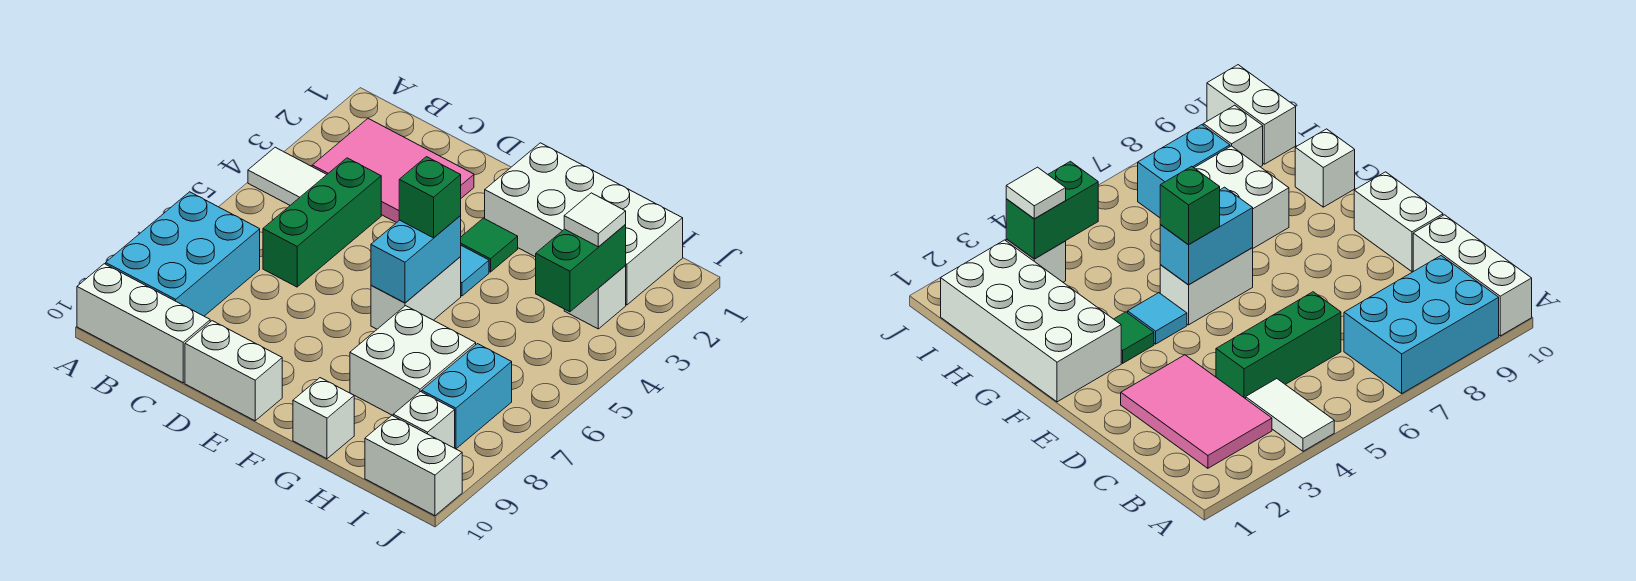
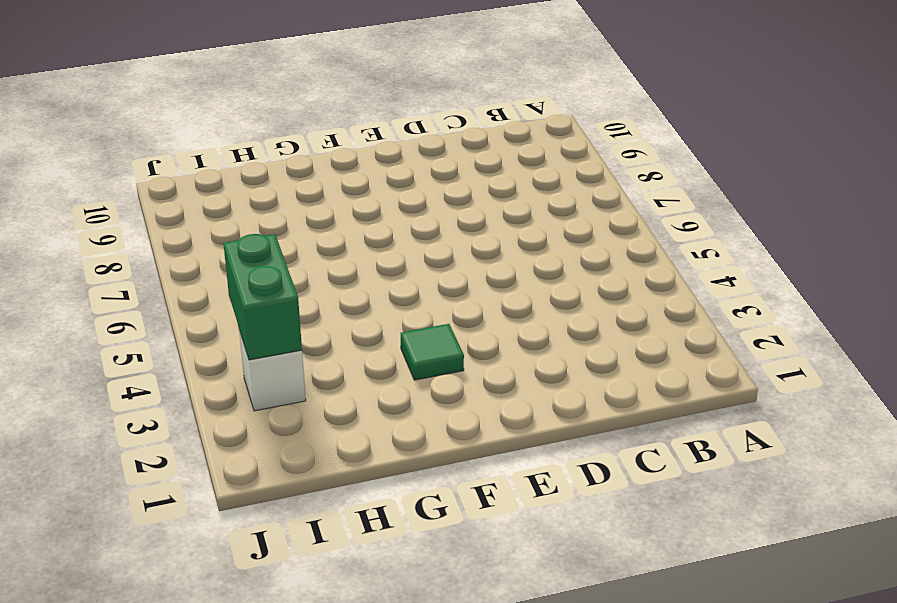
none -> white 1x2 tile [248,147,327,205]
none -> cyan 2x3 brick [106,192,260,316]
none -> white 1x3 brick [77,264,210,383]

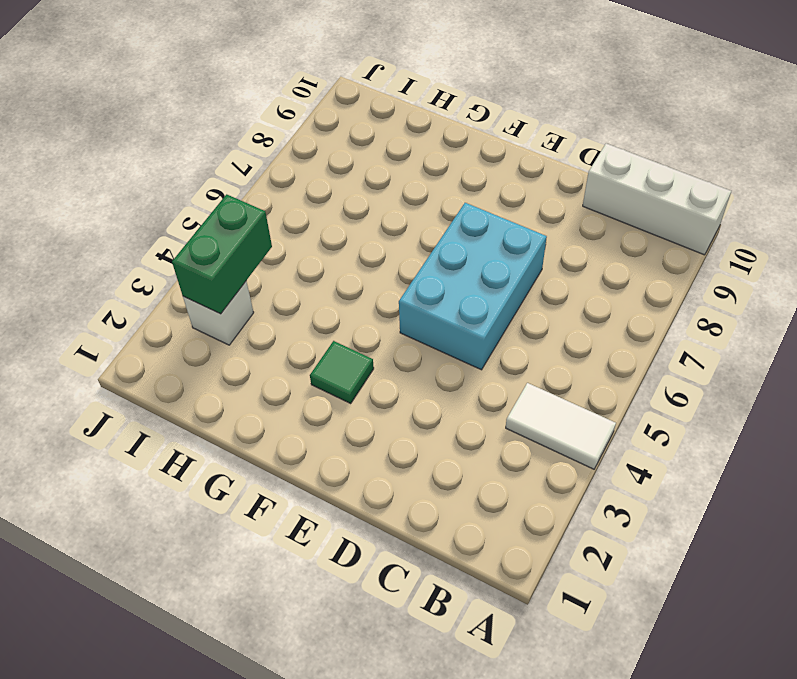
cyan 2x3 brick [399,203,547,370] -> cyan 2x3 brick moved to [106,192,260,316]
none -> pink 2x3 tile [312,119,474,223]
none -> green 1x3 brick [263,158,381,287]
none -> white 1x2 brick [185,321,282,421]

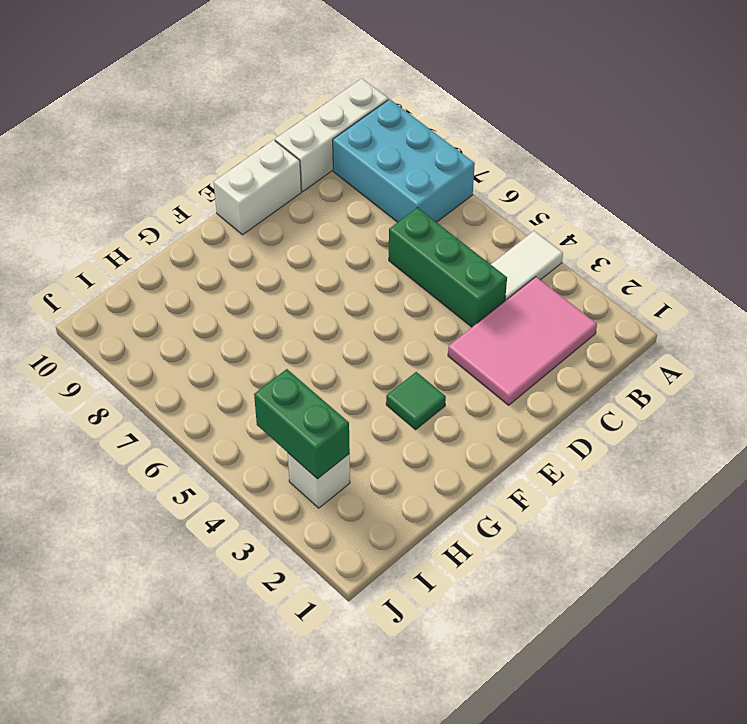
none -> white 2x4 brick [485,143,683,305]
none -> cyan 1x1 tile [460,246,489,296]
none -> white 1x2 brick [371,257,461,329]

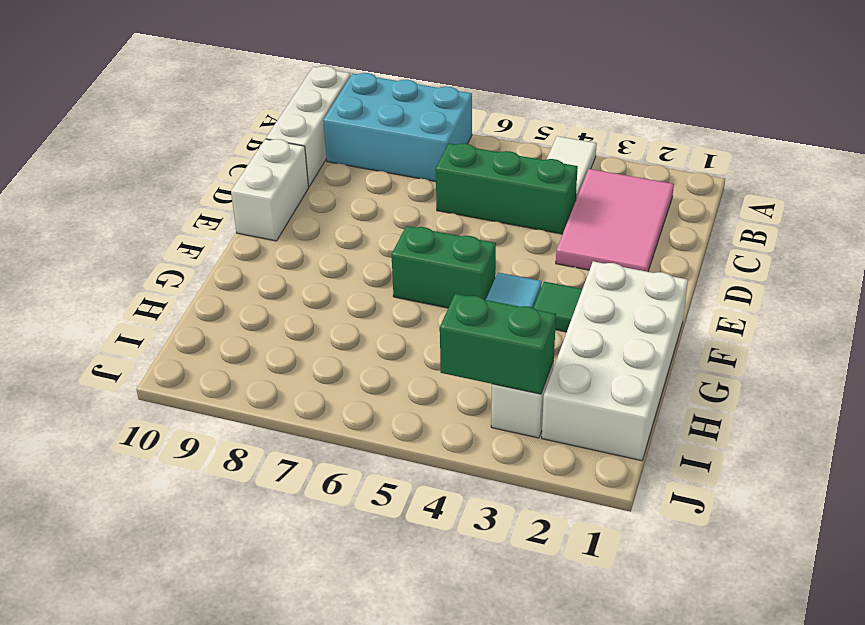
green 1x2 brick [392,226,496,308] -> white 1x2 brick [371,257,461,329]
none -> white 2x2 brick [350,306,476,416]
none -> white 1x1 brick [293,378,354,459]
none -> cyan 1x2 brick [422,344,512,449]

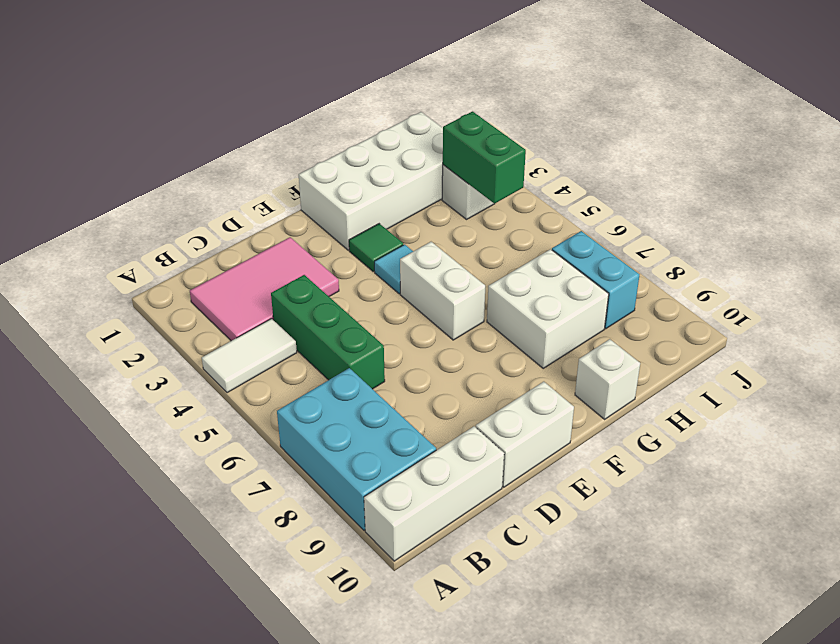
none -> white 1x1 brick [393,392,455,448]
none -> white 1x2 brick [365,416,462,516]
none -> cyan 1x2 brick [371,216,461,303]

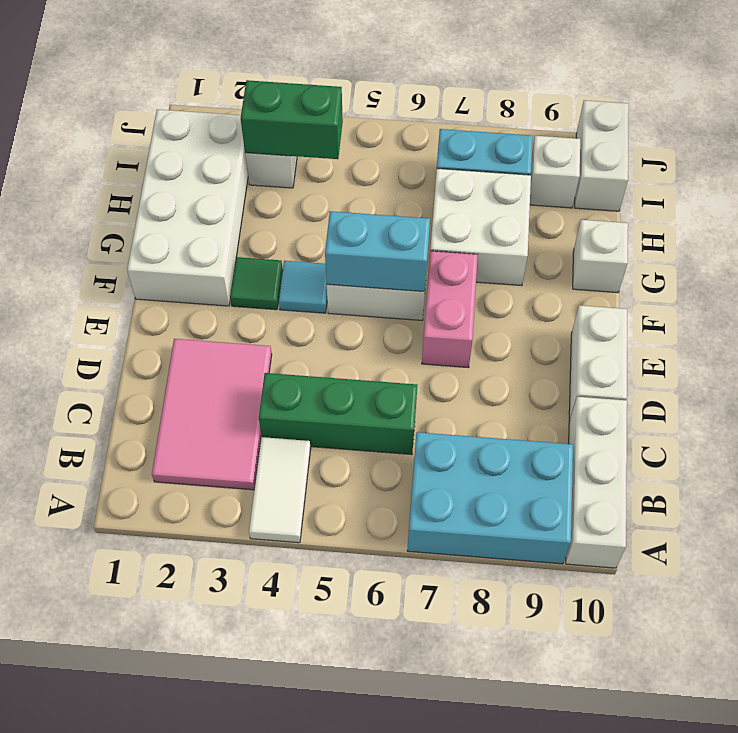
pink 1x2 brick [422,251,478,368] -> none
none -> green 1x1 brick [399,157,461,238]
none -> white 1x1 tile [564,193,626,247]

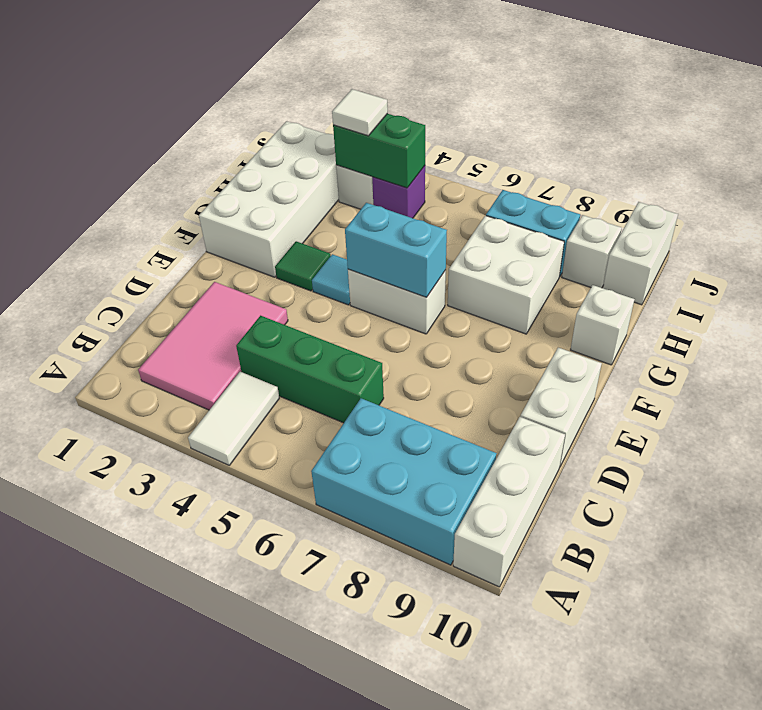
purple 1x1 brick [372,166,425,218] -> none
none -> green 1x1 brick [399,157,461,238]

